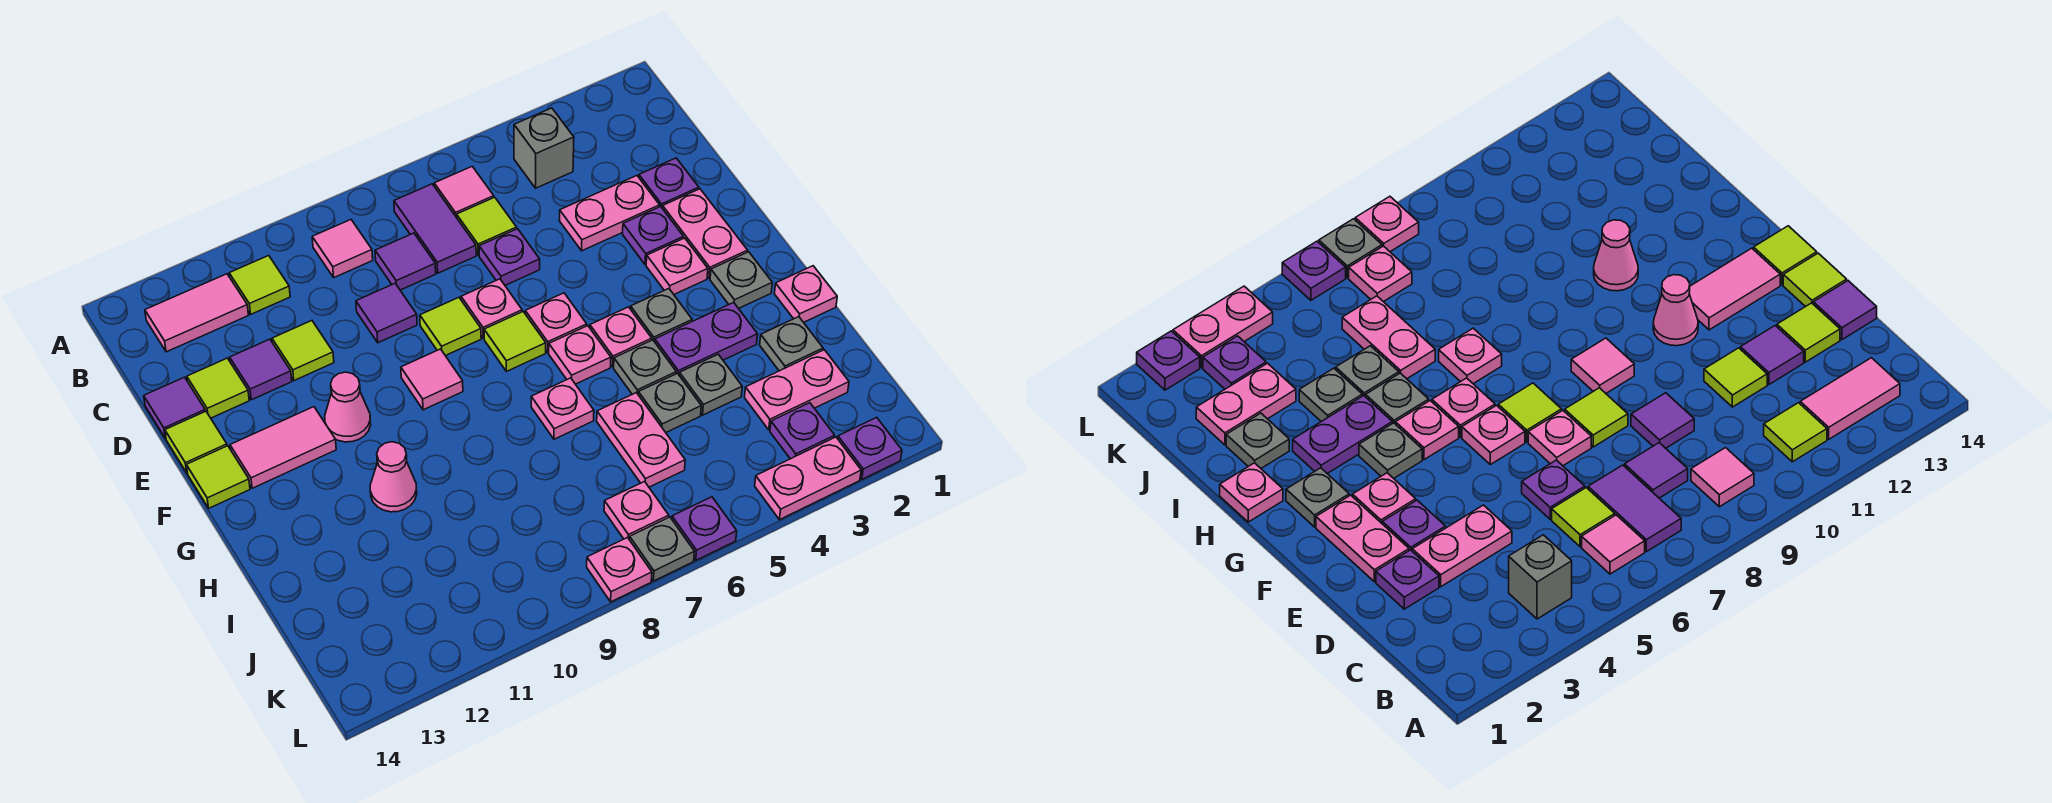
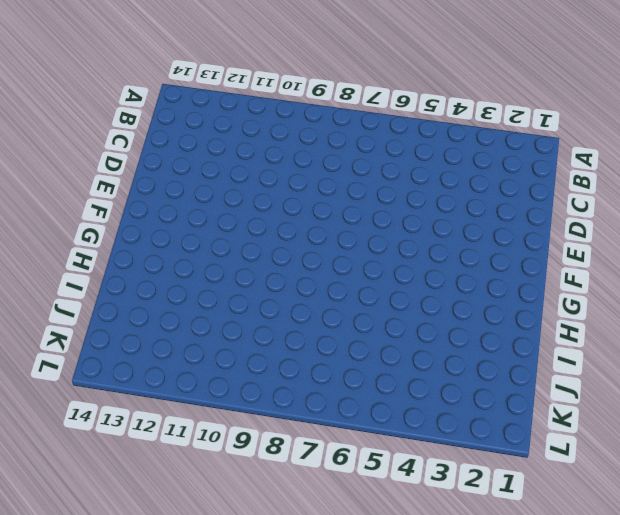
none -> grey 1x1 brick [514,108,574,188]
none -> pink 1x1 tile [434,166,494,218]
none -> purple 1x2 tile [394,184,476,273]
none -> pink 1x1 tile [312,220,373,277]

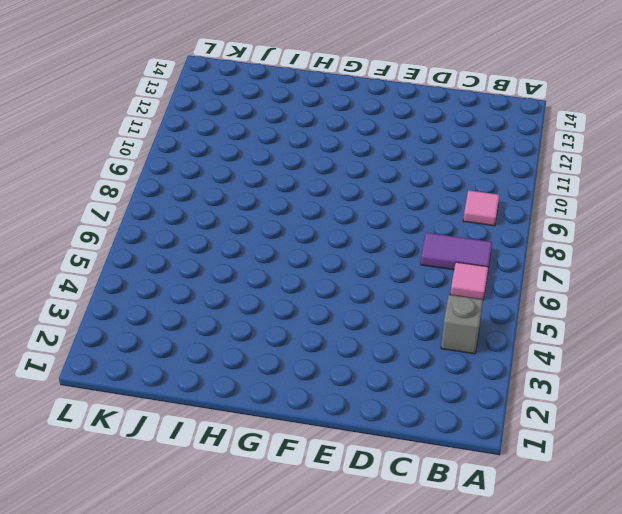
none -> lime 1x1 tile [229,256,290,314]
none -> pink 1x2 tile [145,274,248,352]
none -> lime 1x1 tile [457,197,517,255]
none -> purple 1x1 tile [375,233,436,290]

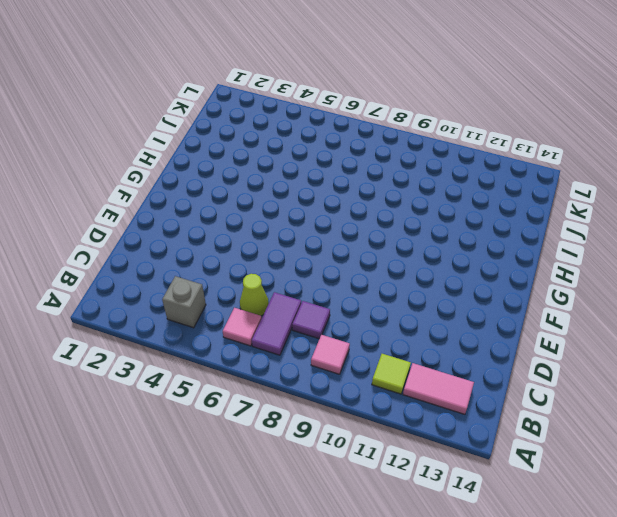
lime 1x1 cone [240,274,269,316] -> lime 1x1 tile [457,197,517,255]
none -> purple 1x1 plate [639,158,699,208]
none -> pink 1x2 plate [559,176,660,251]
none -> purple 1x1 plate [479,229,540,285]
none -> purple 1x1 tile [356,284,417,343]

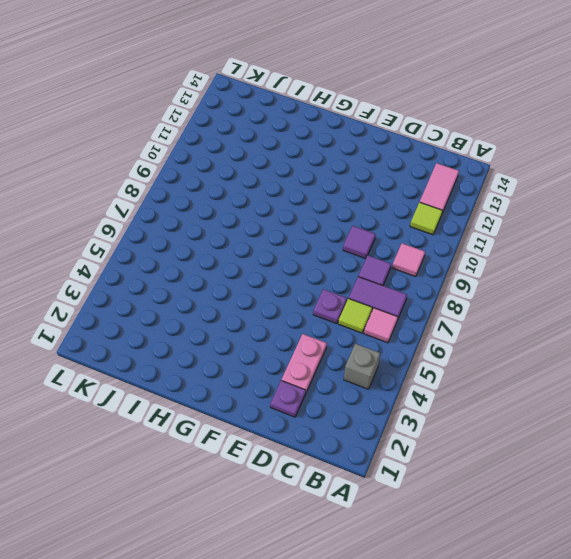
none -> lime 1x1 tile [272,321,334,381]
none -> purple 1x1 tile [230,339,292,400]
none -> lime 1x1 tile [187,358,249,418]
none -> purple 1x1 tile [144,377,205,439]

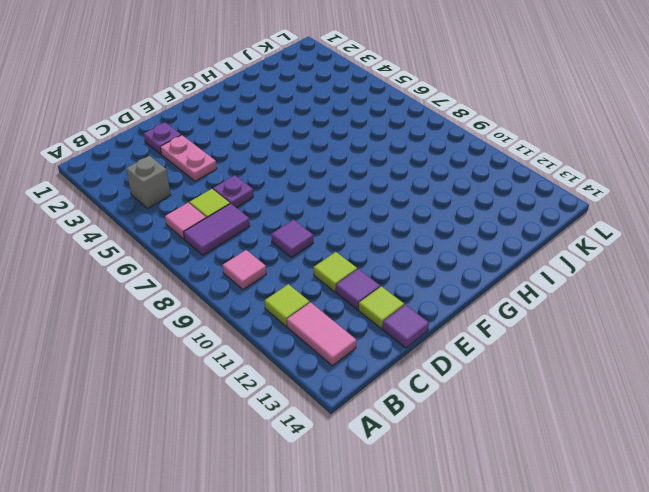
none -> purple 1x1 tile [375,233,436,290]
none -> pink 1x2 plate [662,189,748,278]
none -> purple 1x1 plate [623,207,684,265]
none -> pink 1x1 plate [461,279,522,338]

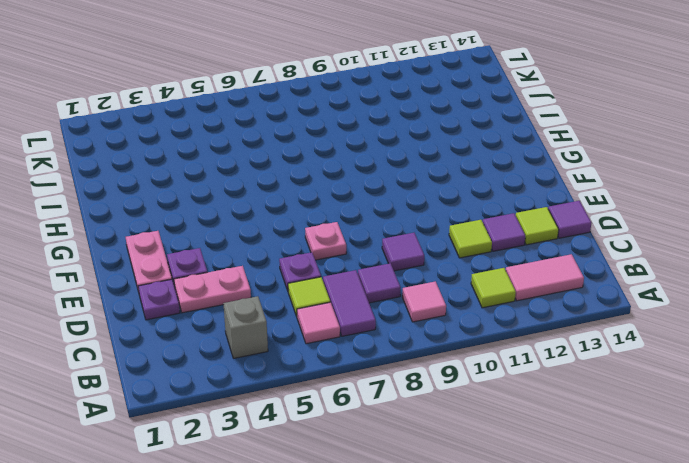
none -> lime 1x1 tile [420,297,481,356]
none -> lime 1x1 tile [165,411,227,473]
none -> pink 1x1 plate [646,238,708,294]
none -> pink 1x1 plate [525,293,587,352]

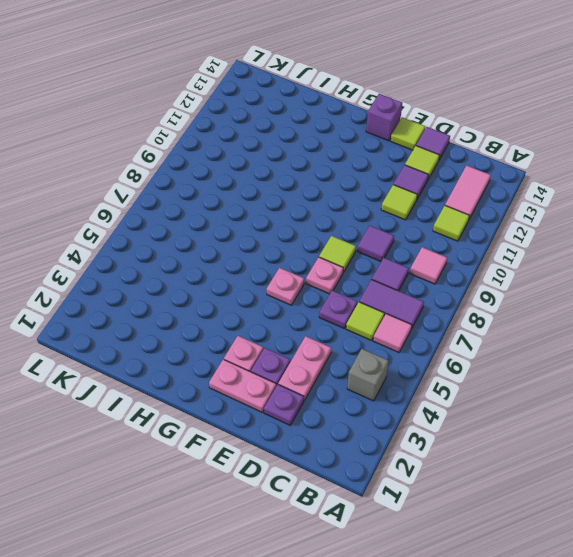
purple 1x1 brick [366,94,402,141] -> lime 1x1 tile [187,446,250,508]
none -> lime 1x1 tile [484,312,546,371]
none -> pink 1x1 tile [401,349,463,410]
none -> pink 1x1 cone [325,372,371,442]
none -> pink 1x2 tile [230,407,336,488]

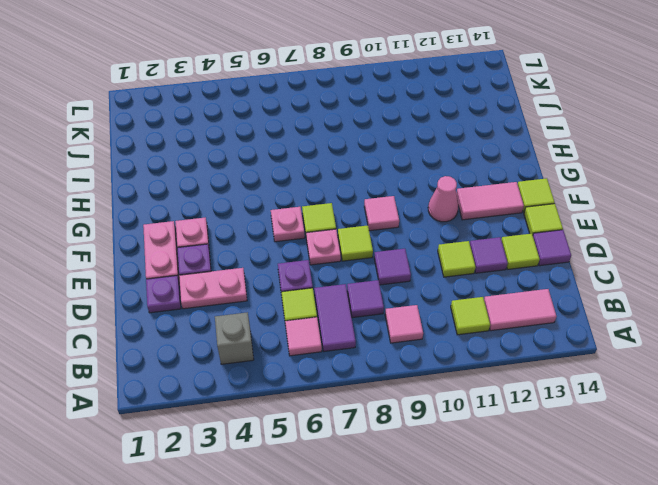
none -> grey 1x1 plate [710,252,772,308]
none -> grey 1x1 plate [630,289,692,342]
none -> pink 1x1 plate [590,307,652,367]
none -> pink 1x1 plate [549,326,611,384]

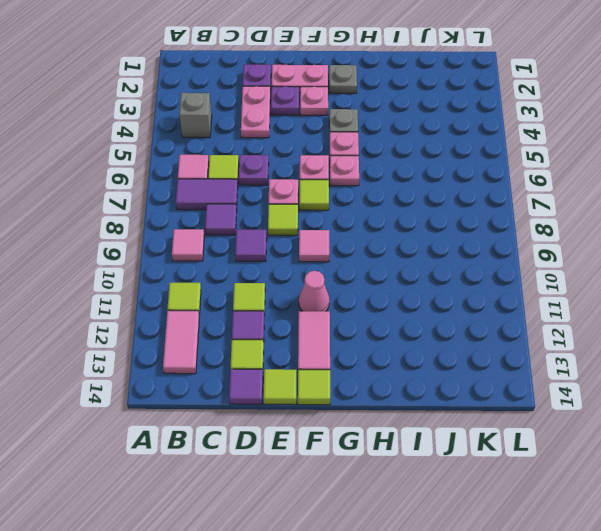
none -> pink 1x1 plate [774,266,837,322]
none -> purple 1x2 plate [655,302,758,374]
none -> grey 1x1 plate [614,340,676,394]
none -> pink 1x1 plate [531,378,594,439]

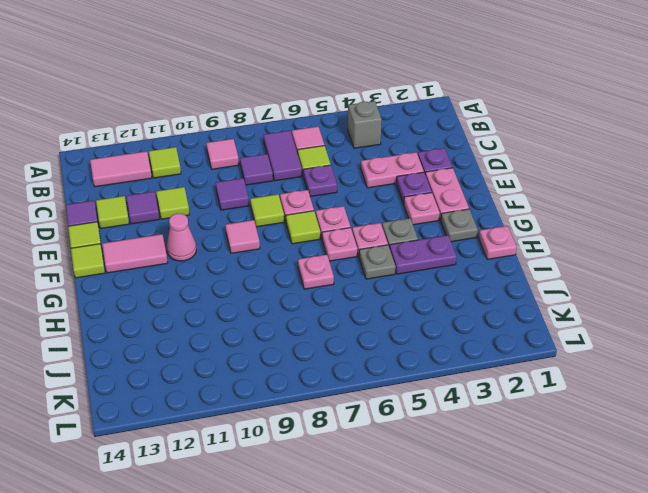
none -> pink 1x1 cone [370,442,417,512]
none -> grey 1x1 plate [760,317,823,371]
none -> grey 1x1 plate [679,354,742,415]
none -> grey 1x1 plate [638,373,701,432]

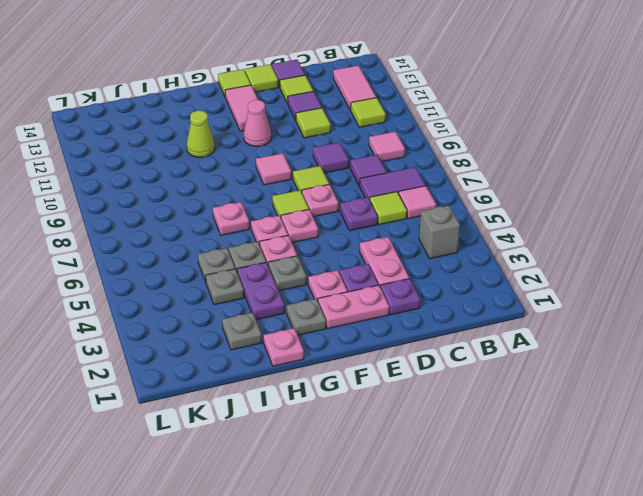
lime 1x1 cone [187,111,215,157] -> pink 1x1 cone [370,442,417,512]
none -> pink 1x2 plate [597,393,685,487]
none -> pink 1x2 plate [745,350,849,430]
none -> purple 1x1 plate [770,403,835,459]
none -> pink 1x1 plate [604,482,669,540]

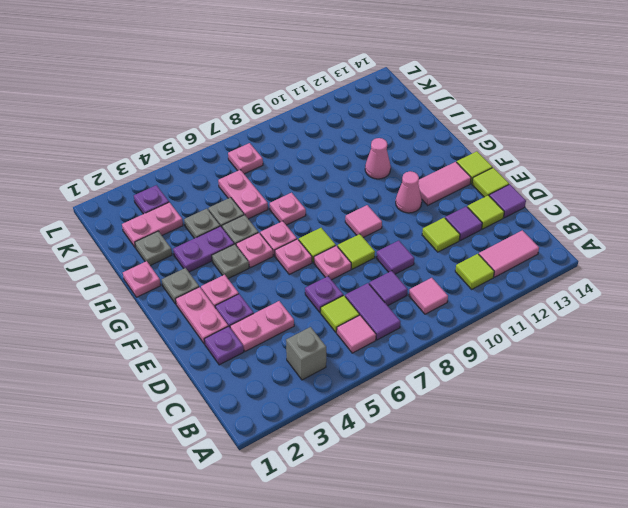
none -> purple 1x1 plate [838,417,902,479]
none -> pink 1x2 plate [755,437,861,520]
none -> purple 1x1 plate [672,497,737,560]
none -> grey 1x1 plate [630,517,694,581]

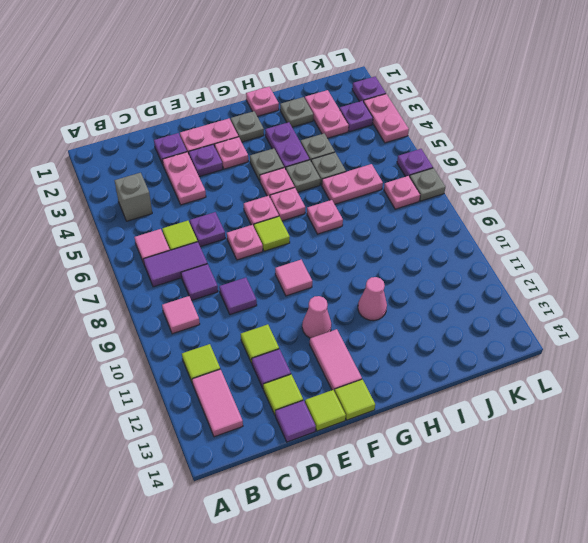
none -> lime 1x1 tile [420,297,481,356]
none -> pink 1x1 plate [587,538,652,602]

